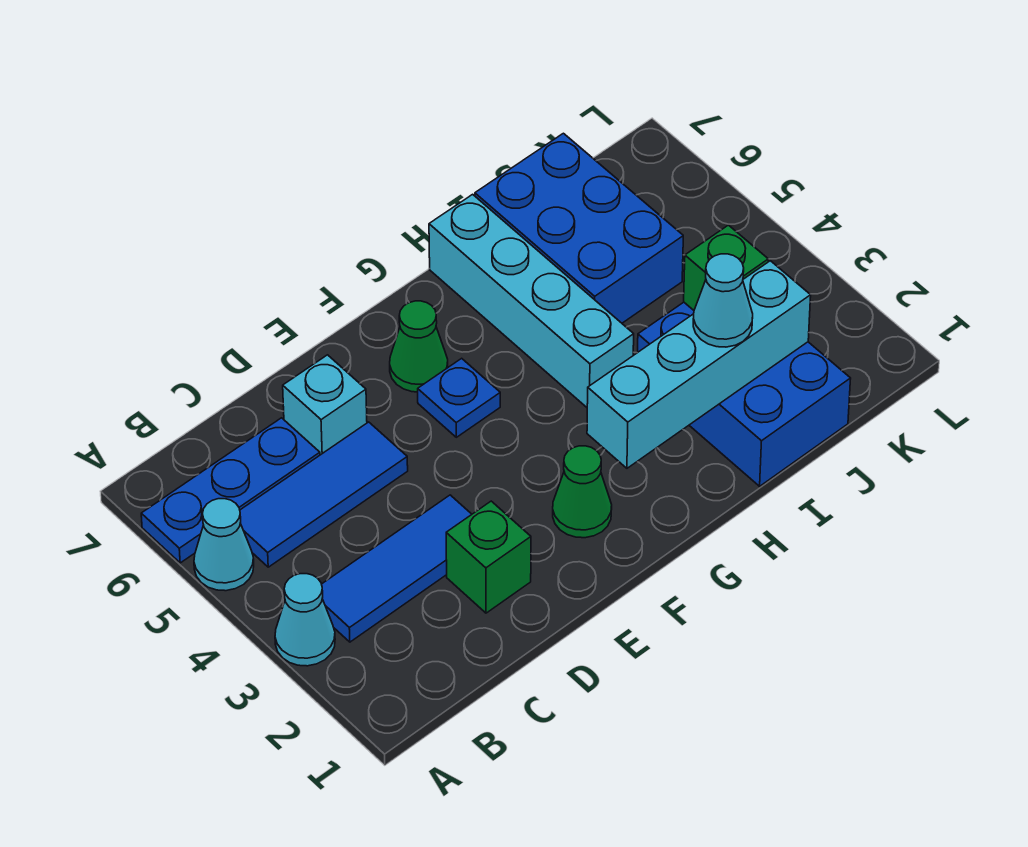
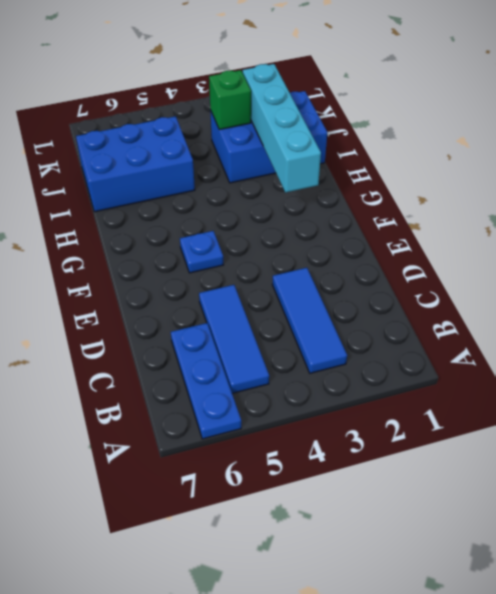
none -> cyan 1x1 cone [275,574,335,666]
none -> cyan 1x1 cone [194,499,254,591]
none -> green 1x1 brick [446,501,531,613]

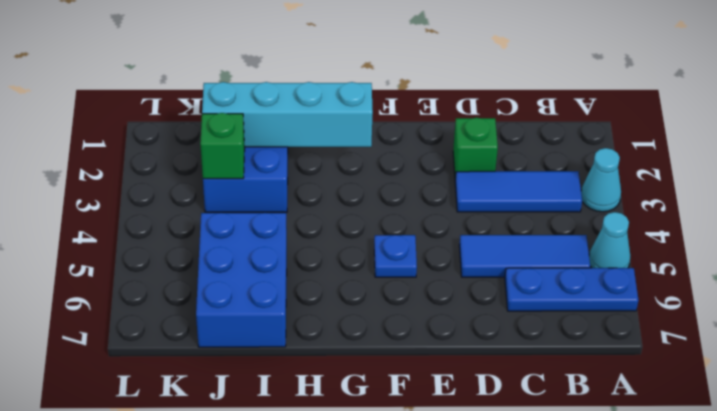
none -> cyan 1x1 brick [283,355,367,455]
none -> green 1x1 cone [553,446,612,538]
none -> green 1x1 cone [390,301,448,392]

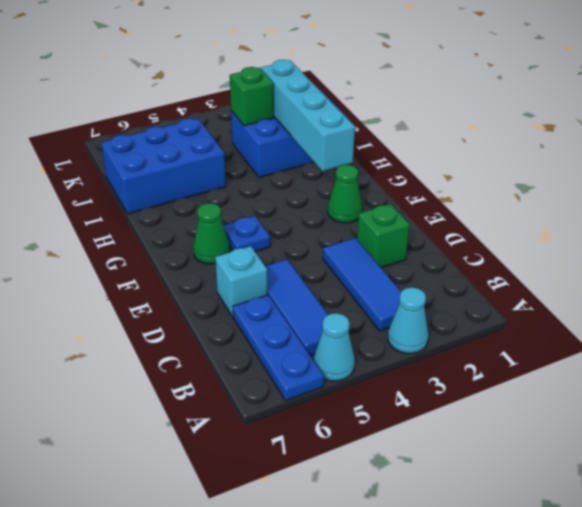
none -> cyan 1x4 brick [429,194,634,407]
none -> cyan 1x1 cone [693,254,753,347]

